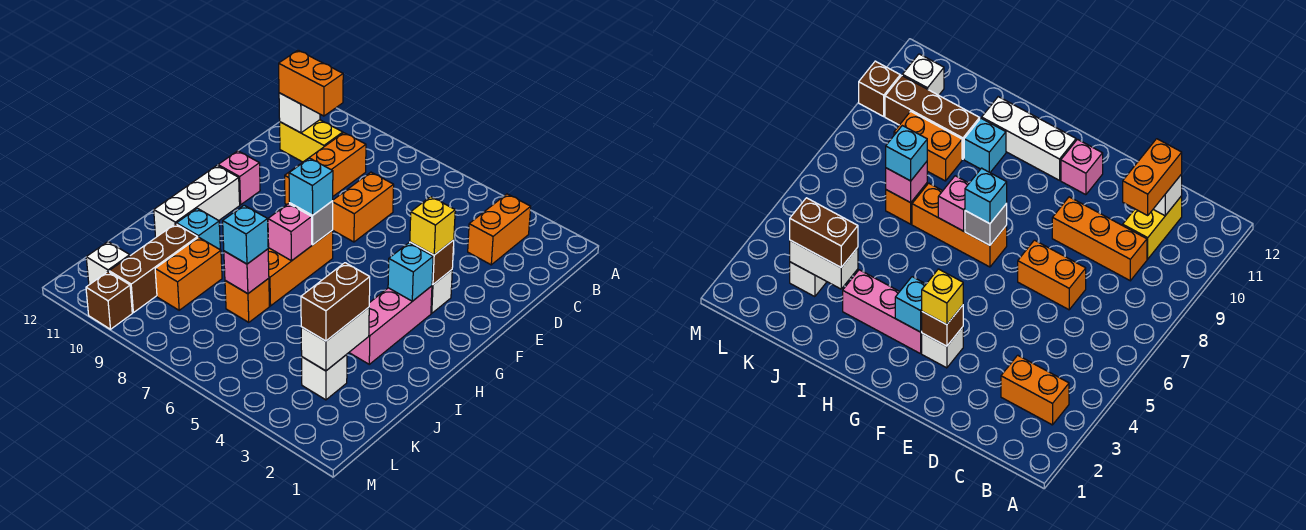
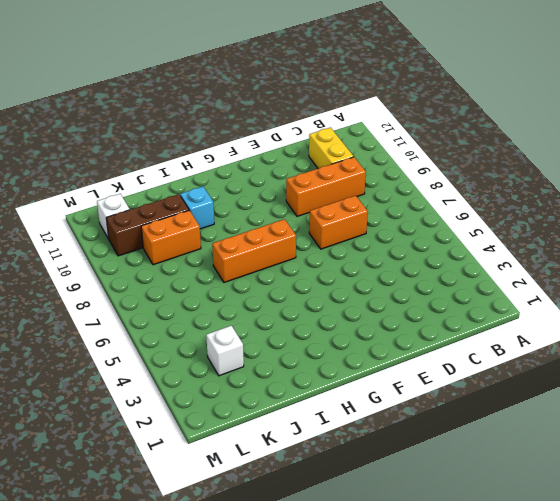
none -> orange 1x2 brick [468,194,531,265]
none -> white 1x1 brick [431,270,452,313]
none -> pink 1x1 brick [218,151,260,205]

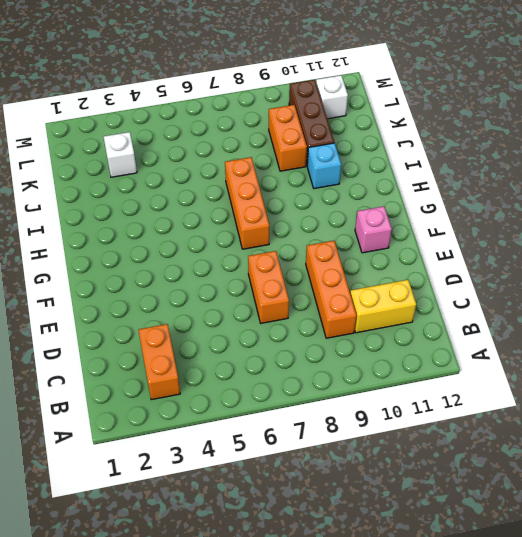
none -> white 1x1 brick [431,270,452,313]
none -> pink 1x3 brick [349,286,432,364]
none -> white 1x3 brick [154,165,240,237]

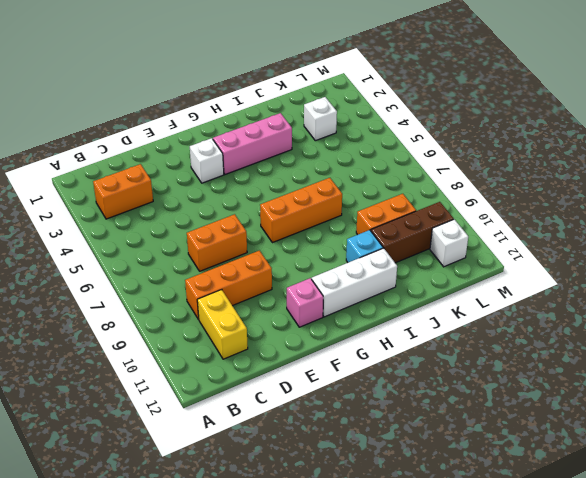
none -> orange 1x1 brick [225,278,270,322]
none -> brown 1x1 brick [86,272,132,329]
none -> white 1x1 brick [279,93,320,133]

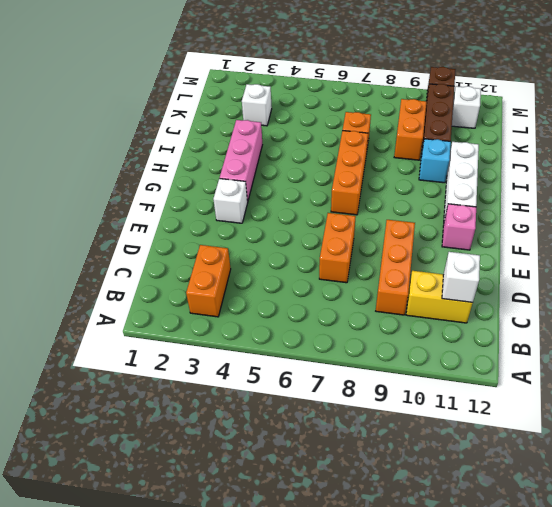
none -> brown 1x1 brick [410,240,454,285]
none -> cyan 1x1 brick [388,243,433,301]
none -> grey 1x1 brick [290,201,333,245]

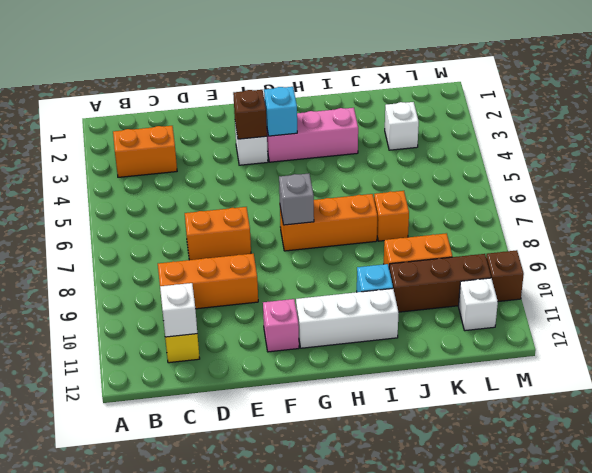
none -> pink 1x1 brick [268,204,312,261]
none -> white 1x2 brick [301,307,369,371]
none -> pink 1x1 brick [224,249,269,294]

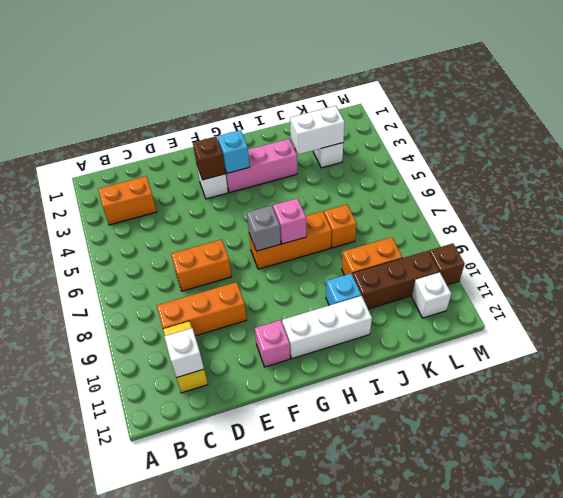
none -> pink 1x1 brick [224,249,269,294]
none -> orange 1x2 brick [279,50,343,116]
none -> yellow 1x1 brick [410,197,455,255]

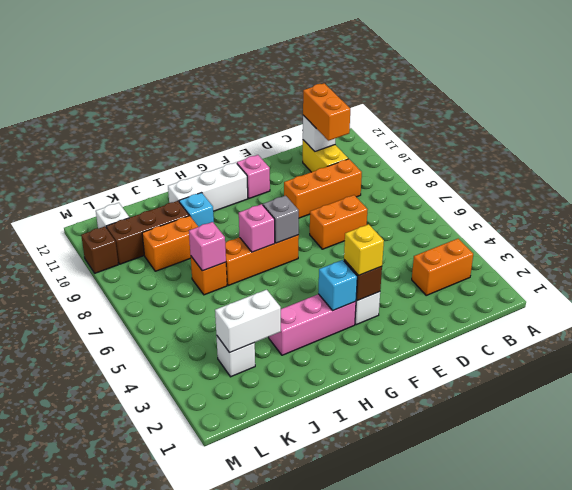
none -> cyan 1x1 brick [289,158,333,215]
none -> brown 1x2 brick [301,263,370,341]
none -> cyan 1x1 brick [223,205,268,264]

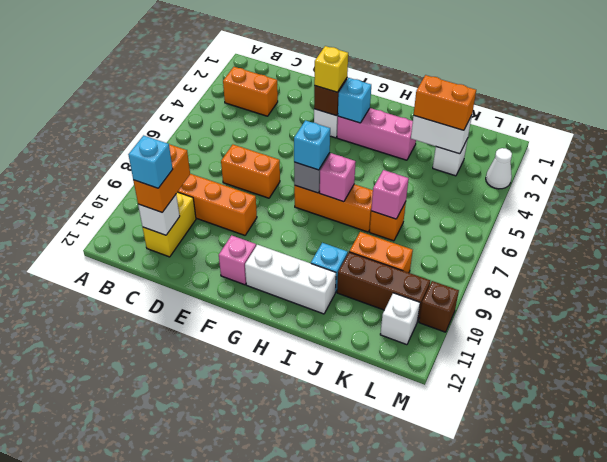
cyan 1x1 brick [128,136,173,188] -> cyan 1x1 brick moved to [223,205,268,264]
orange 1x2 brick [414,75,476,130] -> brown 1x2 brick [301,263,370,341]
white 1x1 cone [486,148,512,189] -> none

